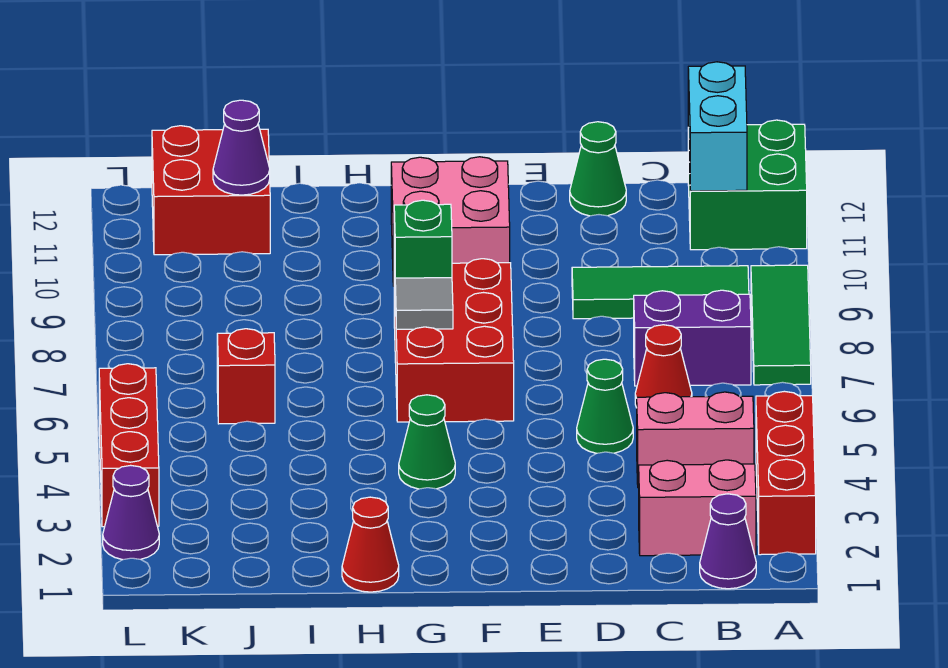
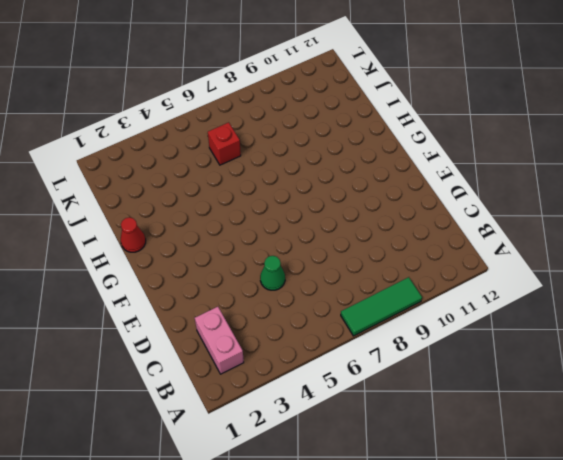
none -> red 1x3 brick [756,391,816,555]
none -> green 2x2 brick [688,120,807,250]
none -> purple 1x1 cone [700,494,756,589]

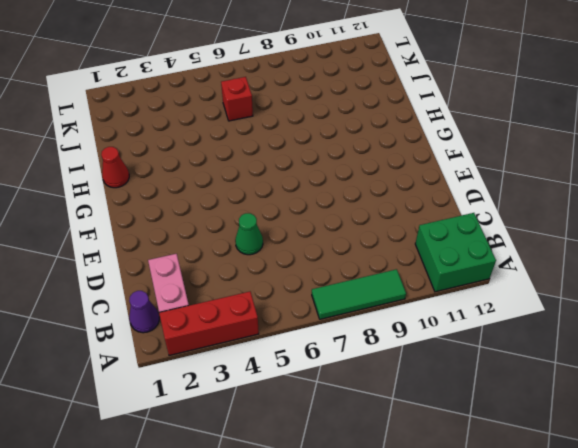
none -> pink 1x2 brick [637,392,754,488]
none -> purple 1x2 brick [634,290,751,386]
none -> green 1x3 tile [572,266,749,319]

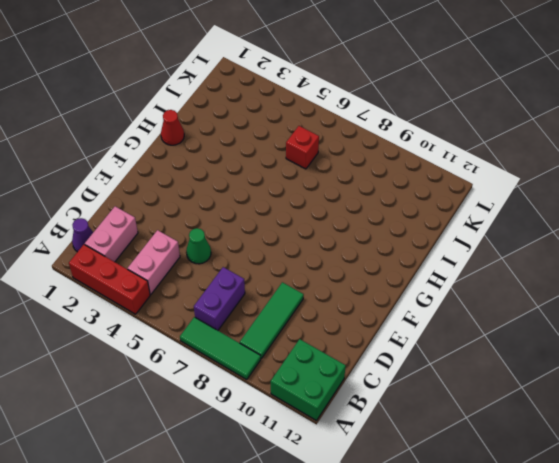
none -> red 1x1 cone [635,325,692,408]
none -> green 1x1 cone [570,122,626,216]
none -> red 2x3 brick [394,259,514,422]

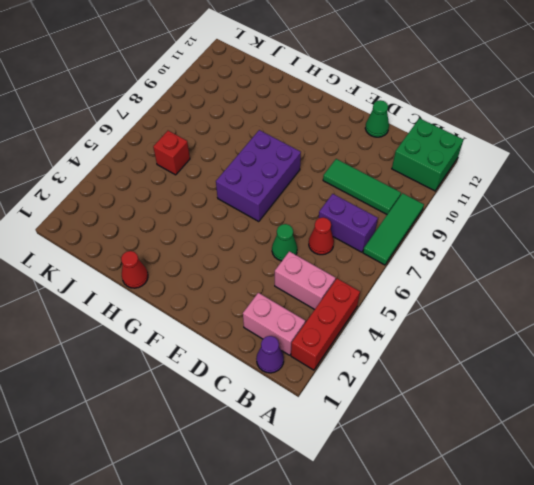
purple 2x3 brick [216,130,301,222] -> red 2x3 brick [394,259,514,422]
none -> pink 2x2 brick [391,157,510,286]
none -> green 1x1 cone [399,395,455,489]
none -> red 2x2 brick [152,126,270,255]

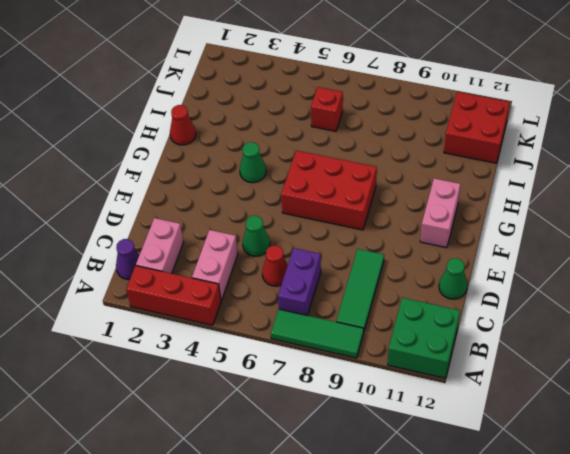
pink 1x2 brick [420,178,460,248] -> pink 2x2 brick [391,157,510,286]
none -> purple 1x1 cone [103,465,159,560]
none -> red 1x3 brick [99,364,159,527]
none -> cyan 1x2 brick [688,62,747,191]

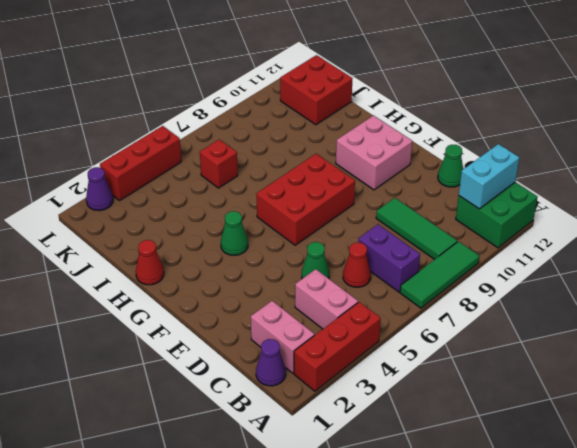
none -> grey 1x1 tile [395,278,453,329]
none -> green 1x1 brick [394,200,452,278]
none -> purple 1x1 cone [213,100,270,195]

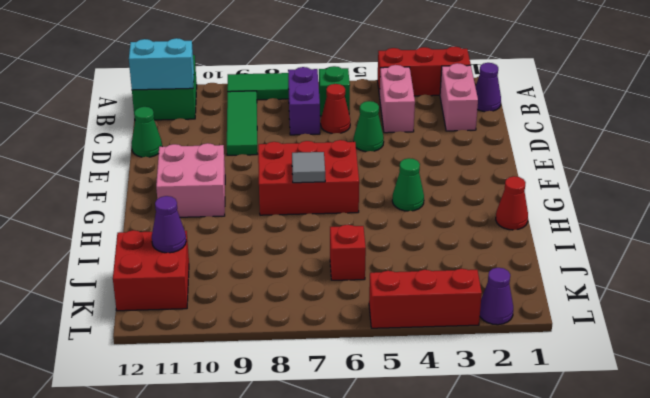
green 1x1 brick [319,66,350,116] -> green 1x1 brick moved to [394,200,452,278]

